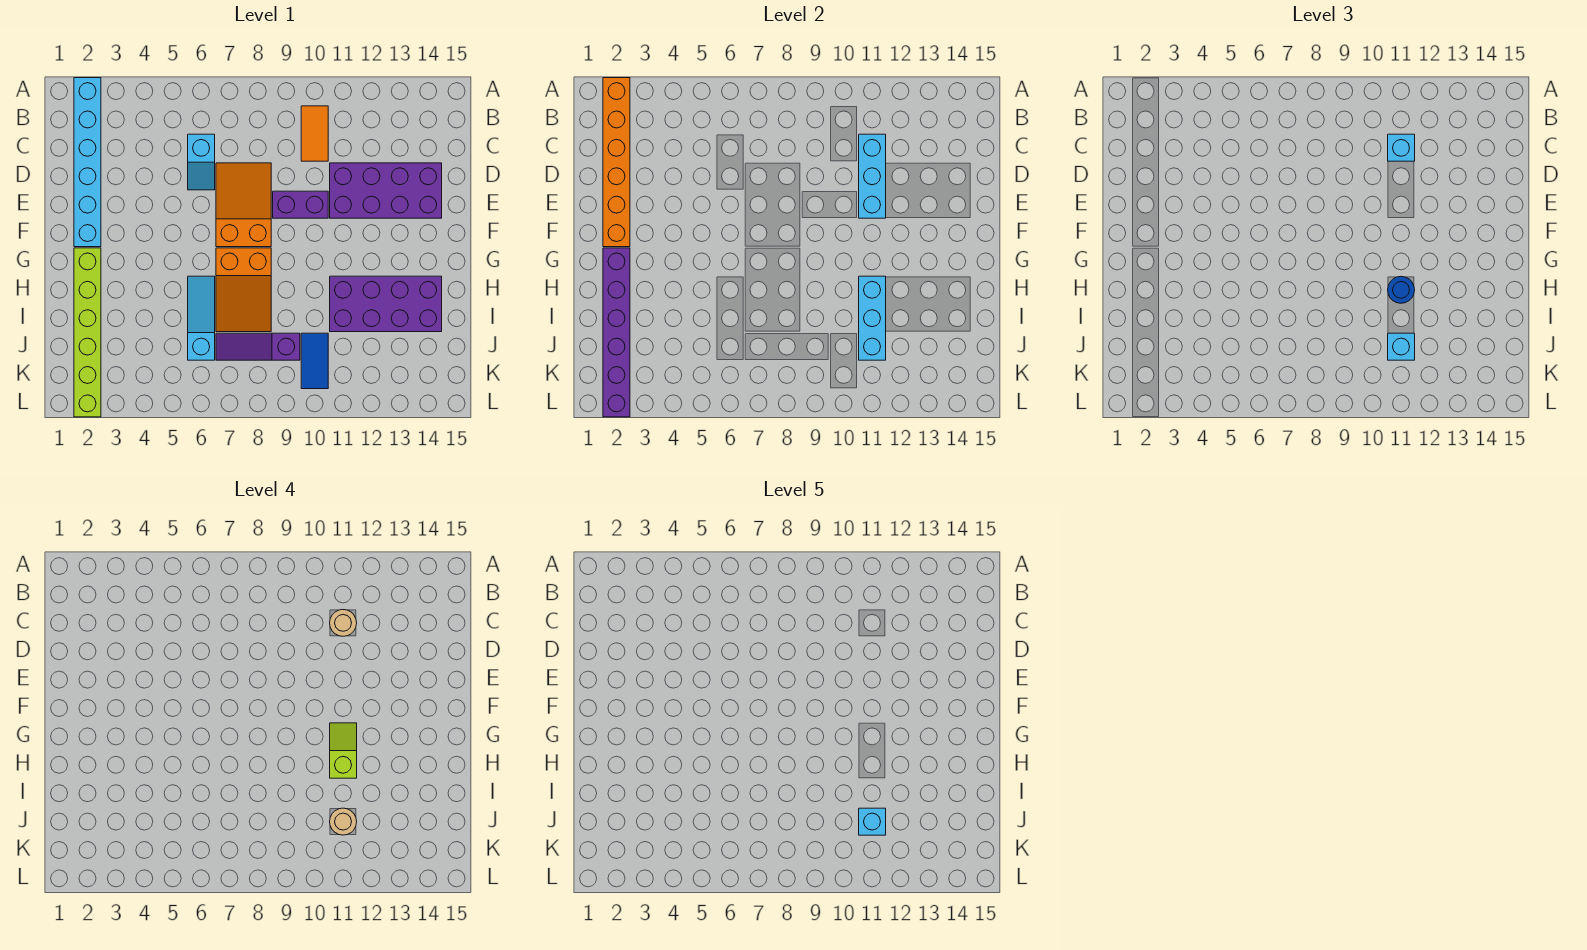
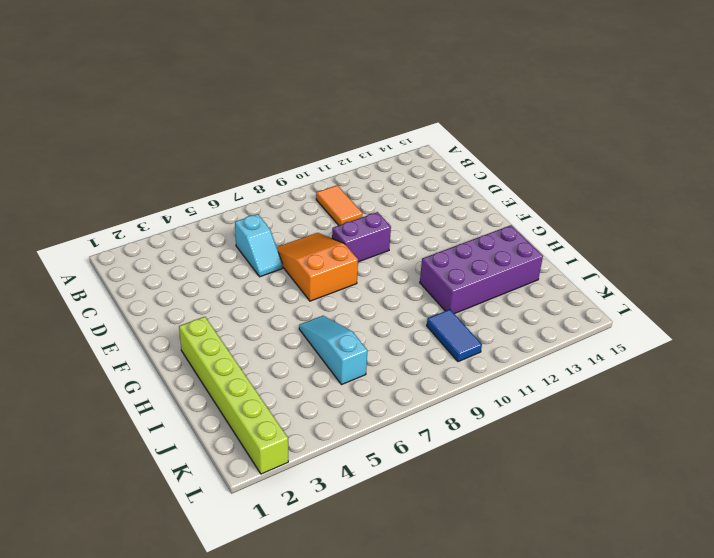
none -> cyan 1x6 brick [74,78,101,247]
none -> purple 2x4 brick [330,163,442,218]
none -> orange 2x3 slope [216,248,271,332]

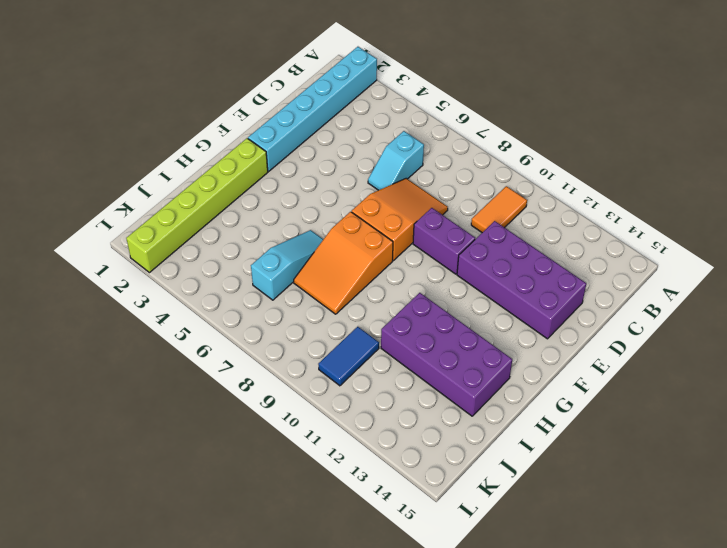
none -> purple 1x3 slope [216,333,300,360]
none -> orange 1x6 brick [603,78,630,247]
none -> cyan 1x3 brick [859,134,886,218]

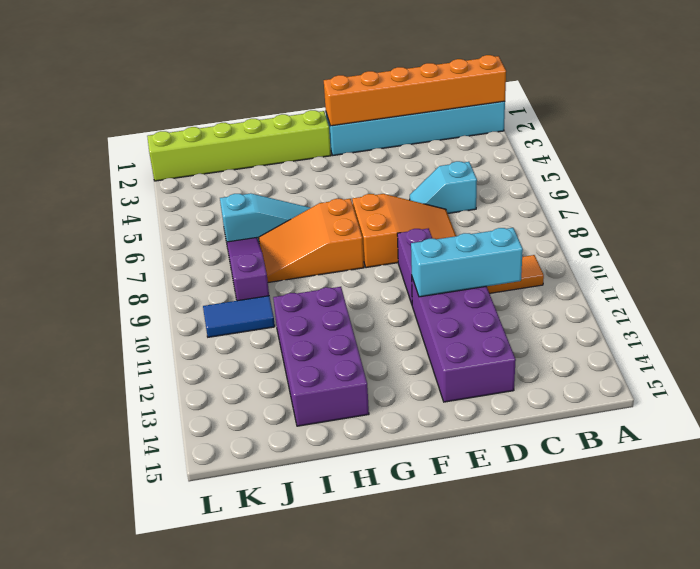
none -> purple 1x6 brick [603,248,630,417]
none -> cyan 1x3 brick [859,276,886,360]
none -> cyan 1x1 brick [1388,134,1415,161]

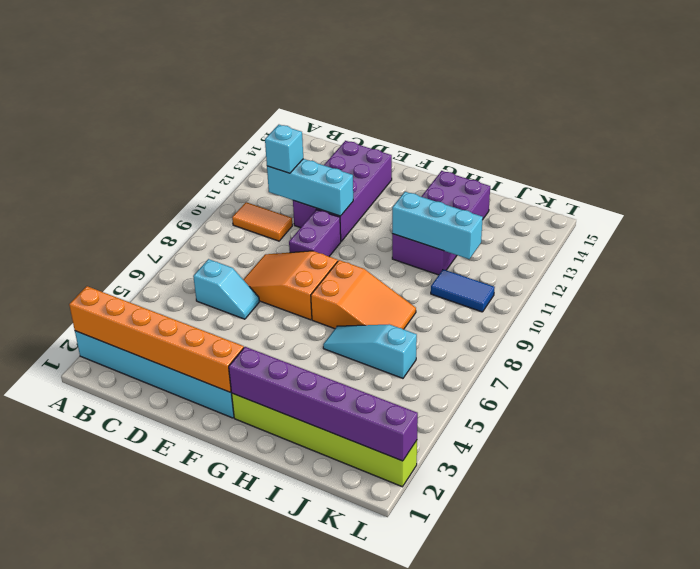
none -> purple 1x3 slope [216,333,300,360]
none -> blue 1x1 round brick [1388,276,1415,303]
none -> cyan 1x1 brick [1388,333,1415,360]

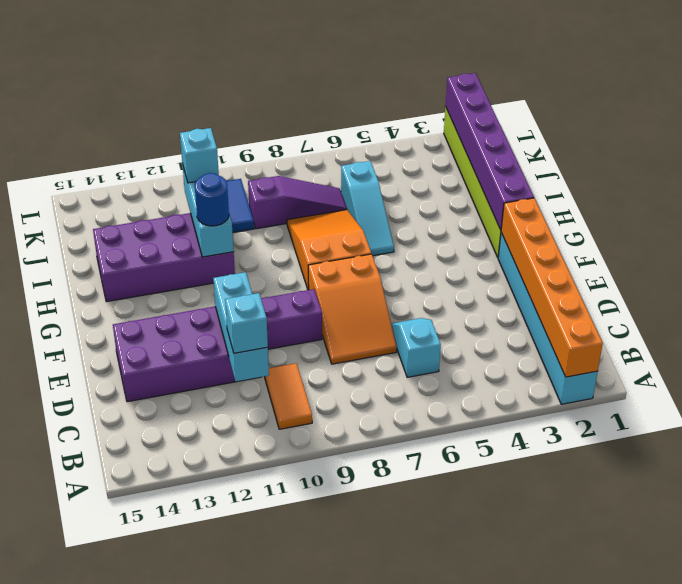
none -> tan 1x1 round brick [330,610,357,636]
none -> lime 1x2 slope [330,723,357,778]
none -> tan 1x1 round brick [330,808,357,835]

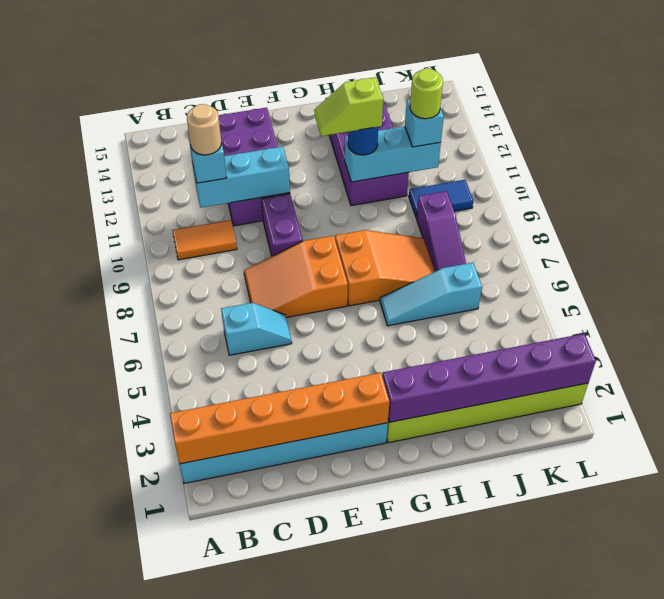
lime 1x1 round brick [410,68,443,119] -> tan 1x1 round brick [330,808,357,835]
none -> cyan 1x1 brick [859,808,886,835]

